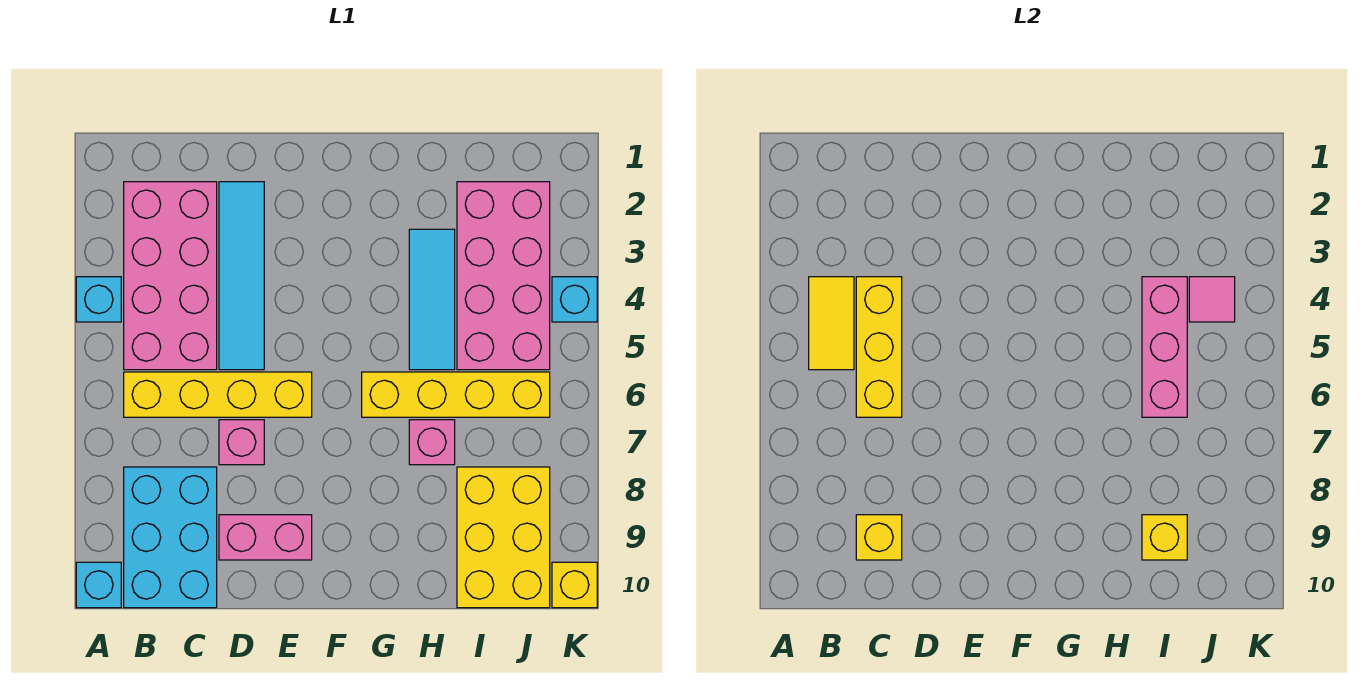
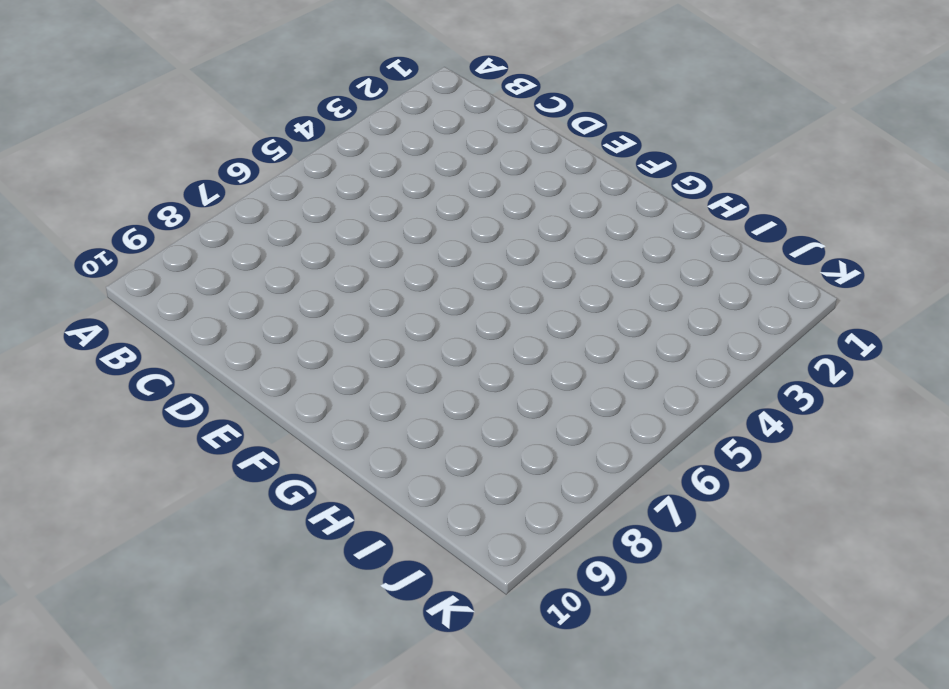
none -> cyan 1x1 brick [76,277,121,322]
none -> cyan 1x1 brick [76,562,121,608]
none -> pink 2x4 brick [124,182,217,370]

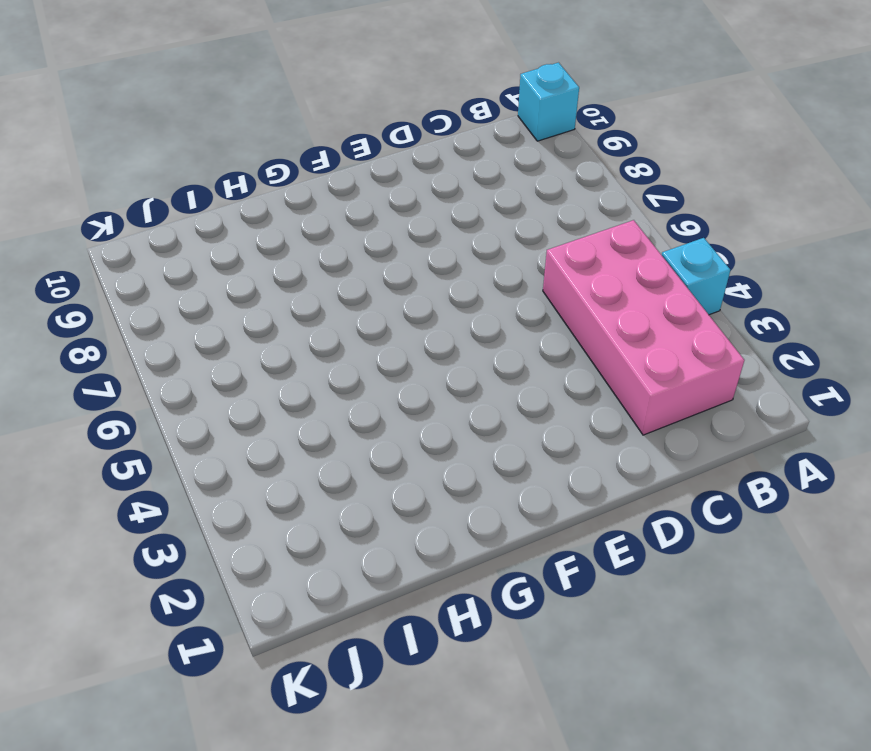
none -> yellow 1x4 brick [124,372,312,417]
none -> cyan 2x3 brick [124,467,217,608]
none -> cyan 1x4 tile [219,182,264,370]

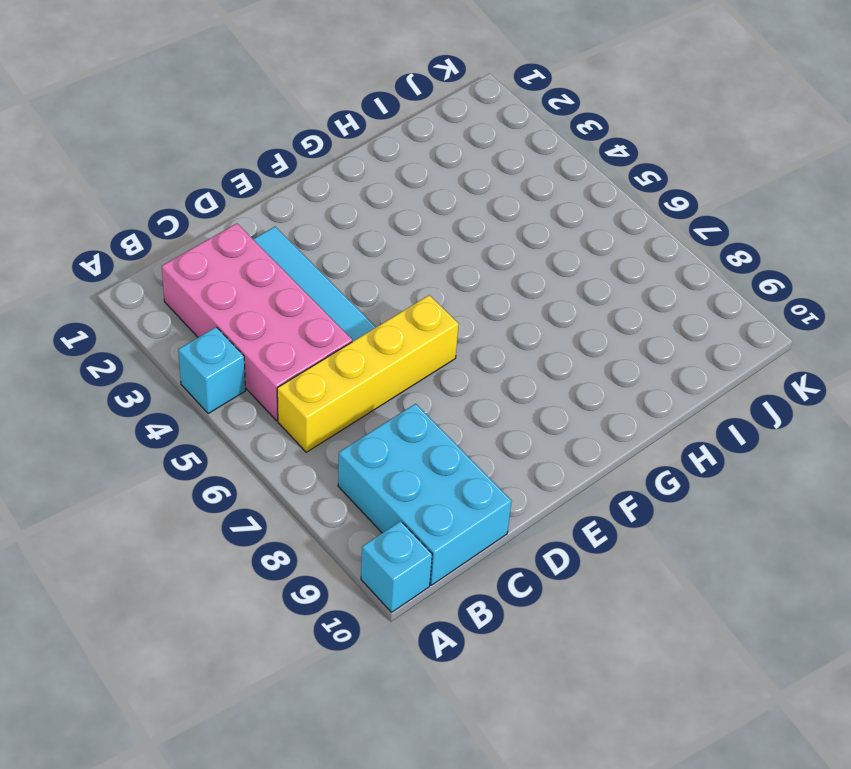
none -> pink 1x1 brick [219,420,264,465]
none -> pink 1x2 brick [219,515,312,560]
none -> yellow 1x4 brick [362,372,550,417]

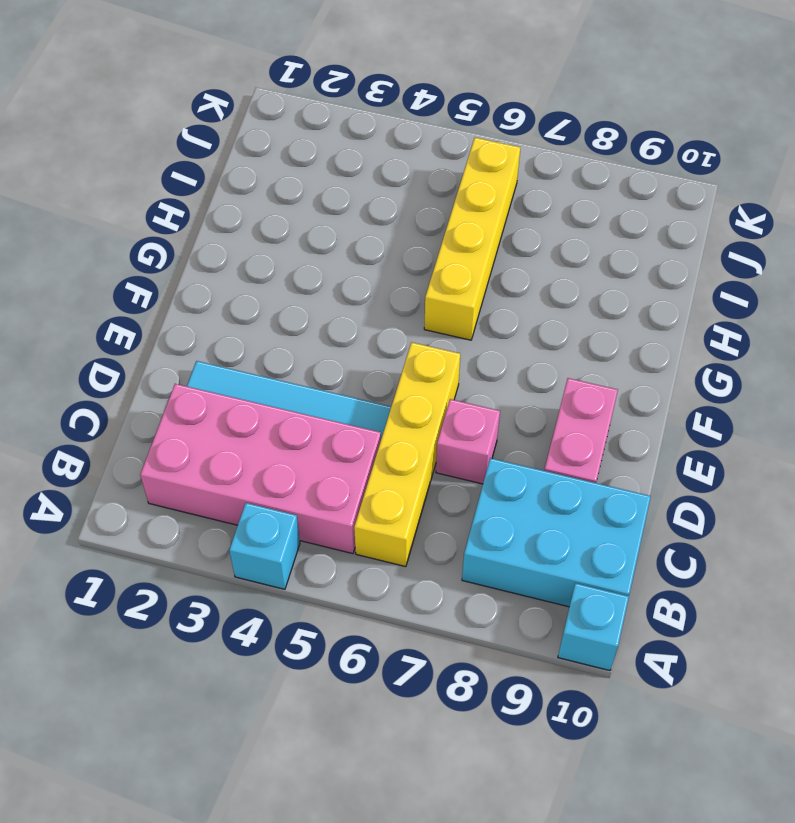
none -> cyan 1x3 tile [409,229,455,370]
none -> pink 1x1 brick [409,420,455,465]
none -> pink 2x4 brick [457,182,550,370]

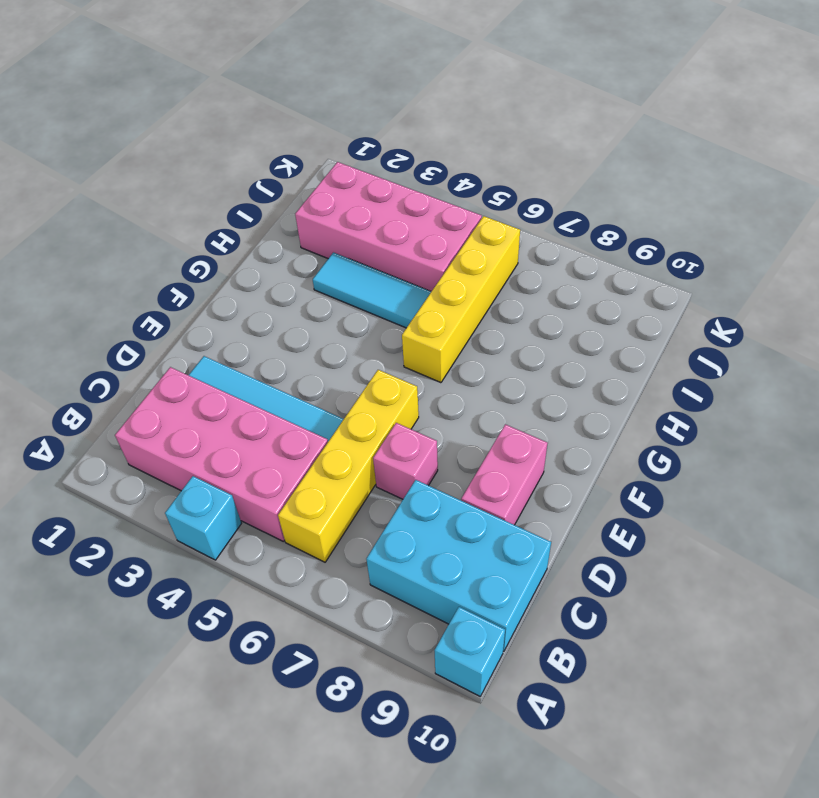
none -> pink 1x1 brick [409,420,455,465]
none -> yellow 2x3 brick [457,467,550,608]
none -> cyan 1x1 brick [552,277,597,322]

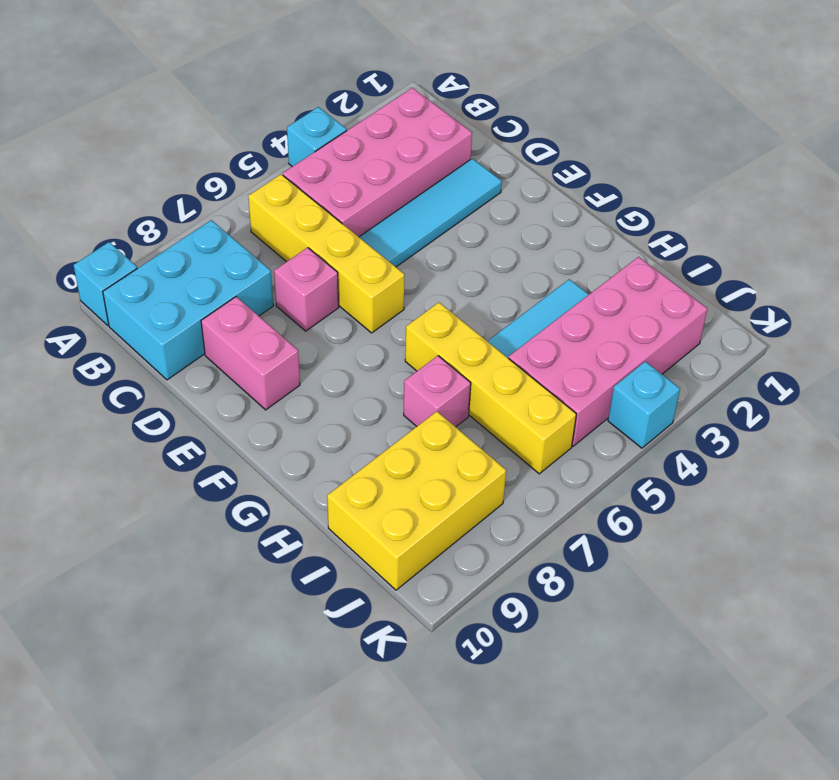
none -> yellow 1x1 brick [552,562,597,608]
none -> yellow 1x2 tile [809,277,854,370]
none -> yellow 1x3 brick [856,277,902,417]

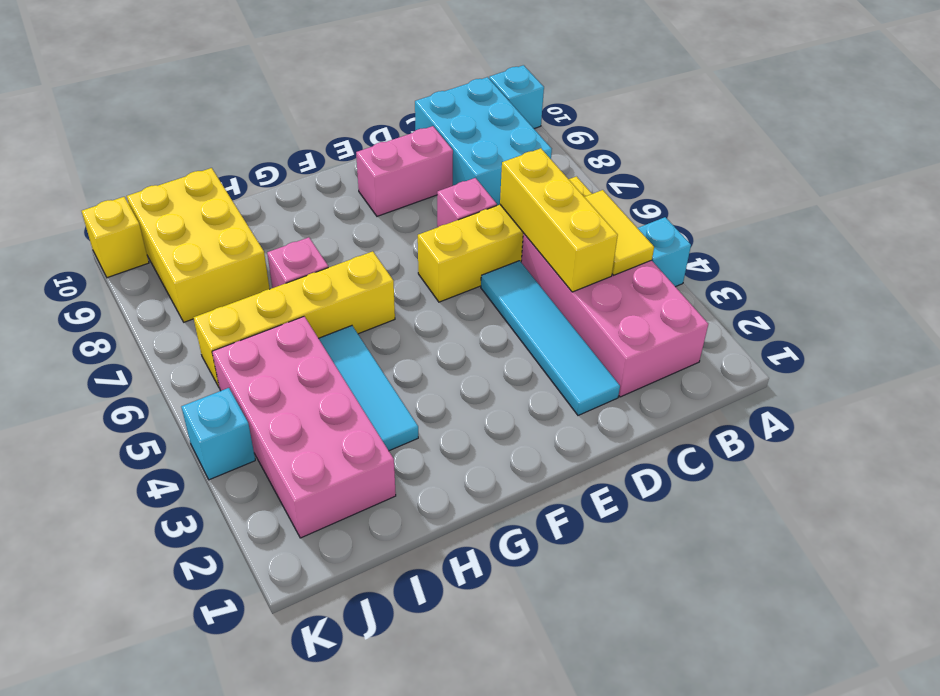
none -> yellow 1x1 brick [856,515,902,560]
none -> pink 1x3 brick [1142,277,1187,417]
none -> yellow 1x1 brick [1142,515,1187,560]

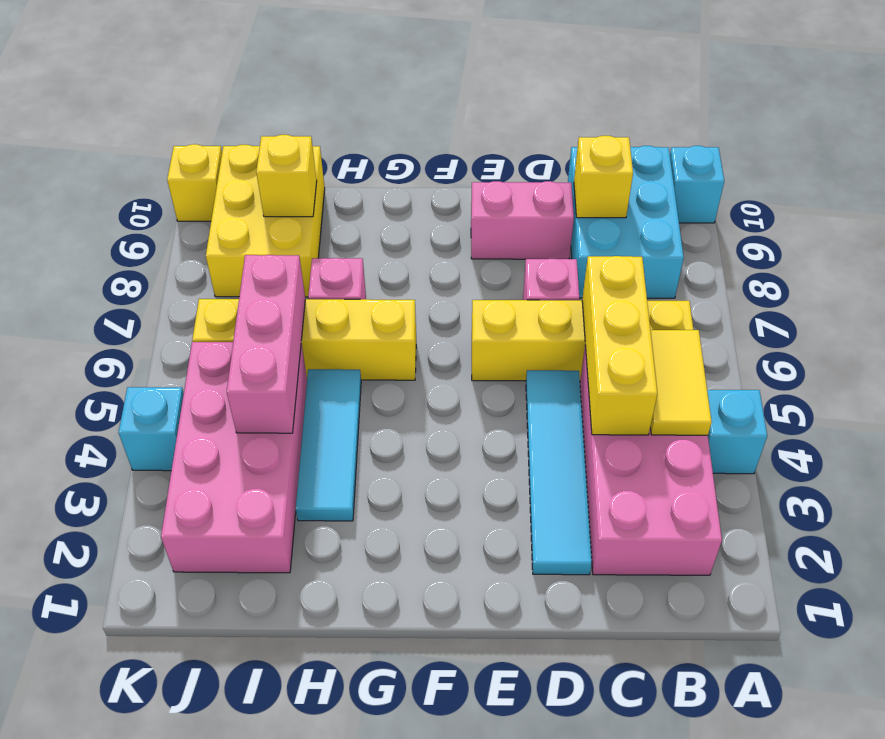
none -> pink 1x1 tile [1189,277,1235,322]

